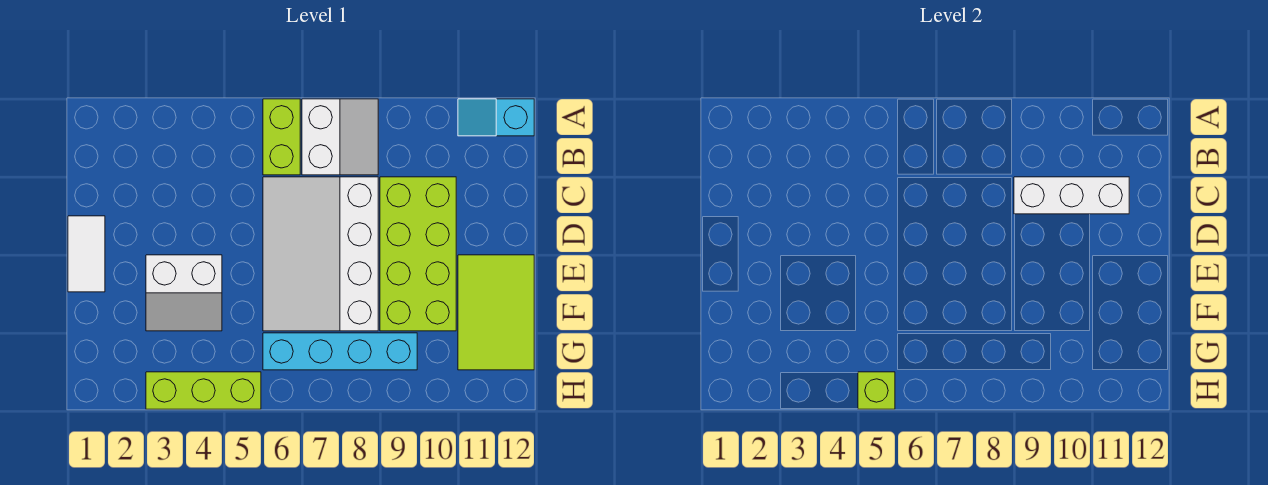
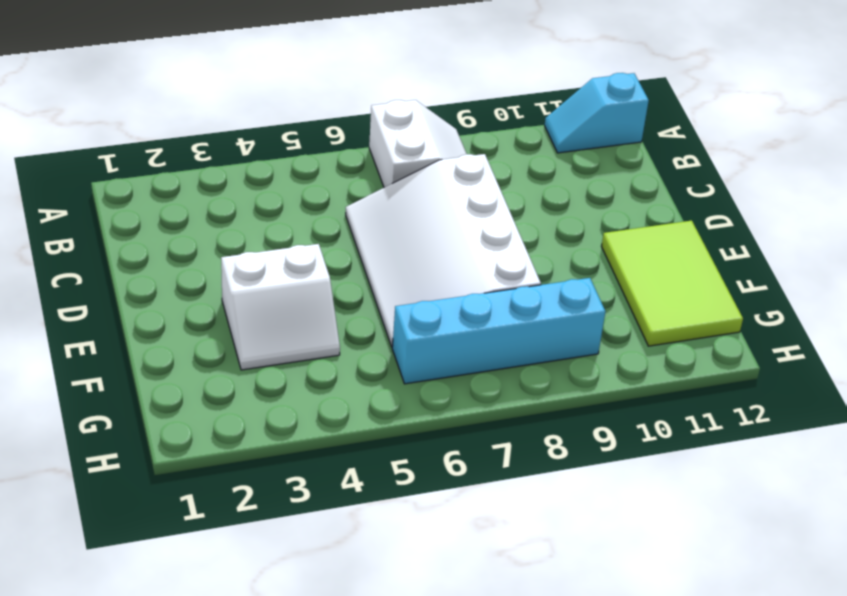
none -> lime 1x2 brick [263,99,300,175]
none -> lime 2x4 brick [380,177,456,331]
none -> white 1x2 tile [68,216,105,292]

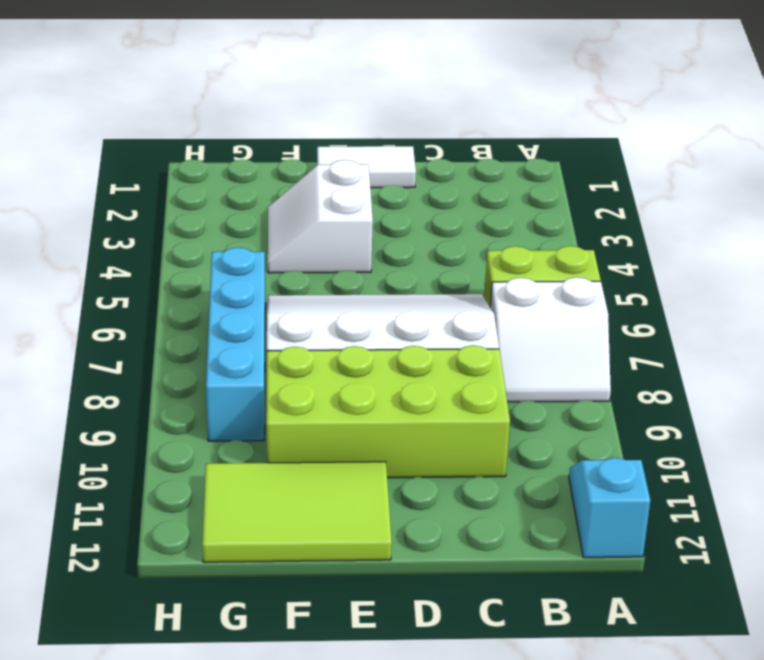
none -> lime 1x3 brick [146,372,261,409]
none -> white 1x3 brick [1014,177,1129,214]
none -> lime 1x1 brick [858,372,895,409]

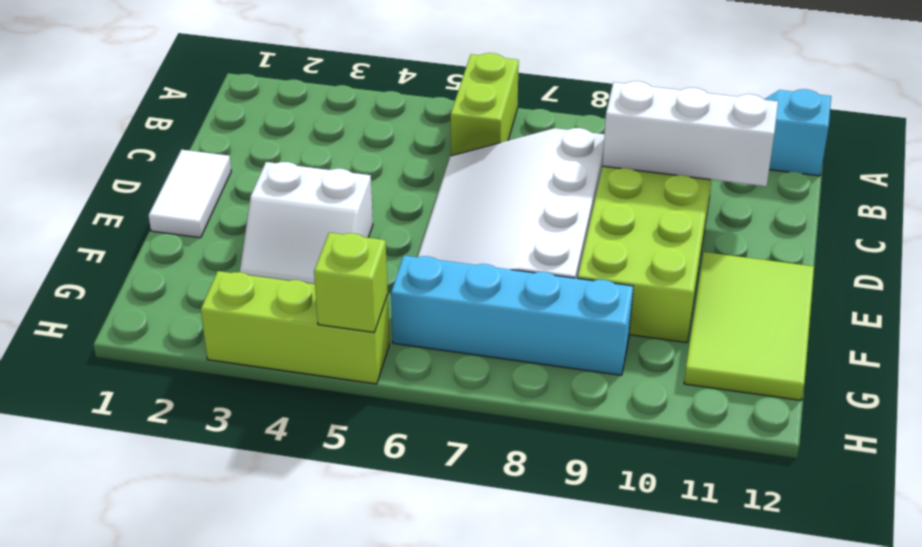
none -> white 2x2 slope [302,99,378,175]

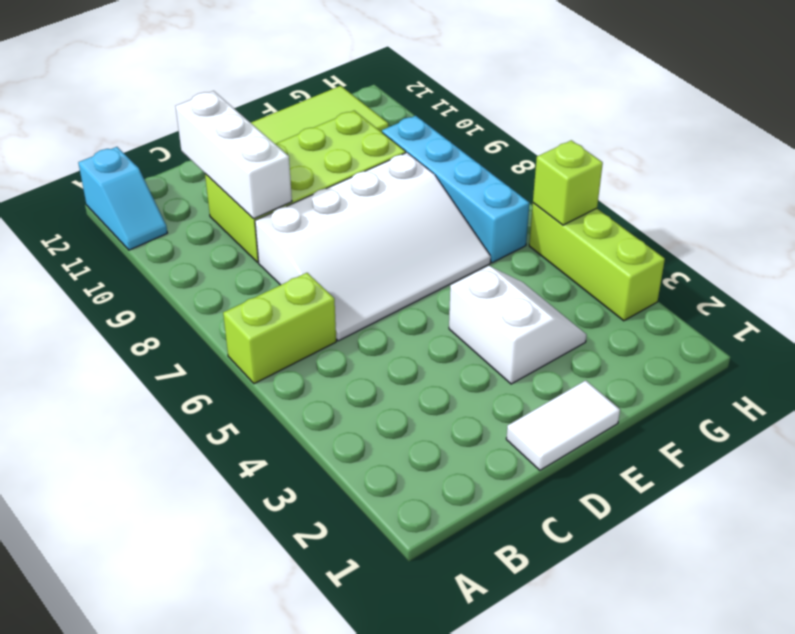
none -> white 2x2 slope [302,99,378,175]

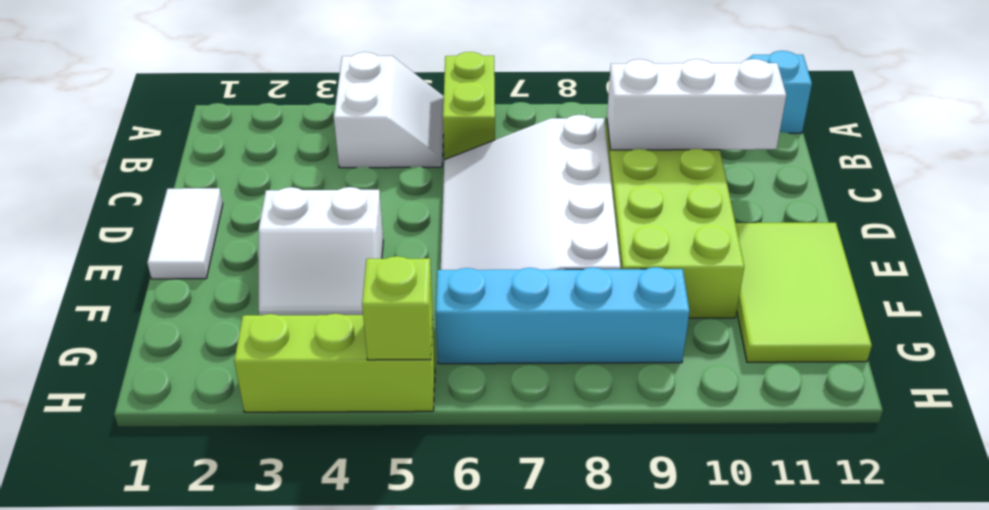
white 2x2 slope [334,52,444,168] -> white 2x2 slope moved to [302,99,378,175]

